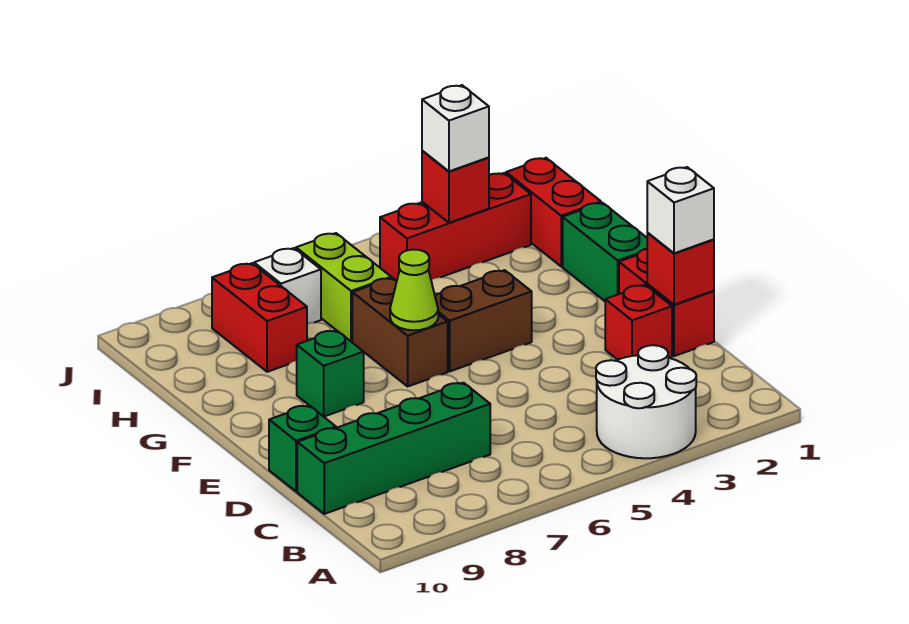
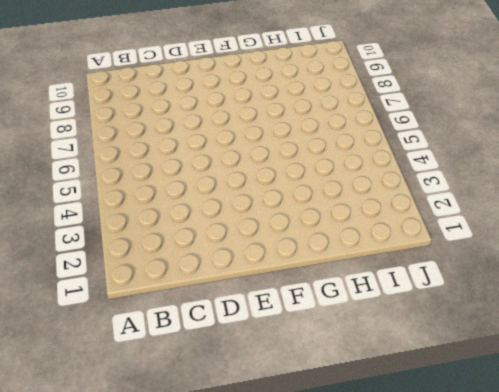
none -> white 2x2 round brick [596,345,696,458]
none -> green 1x4 brick [297,383,490,514]
none -> red 1x2 brick [619,249,714,356]

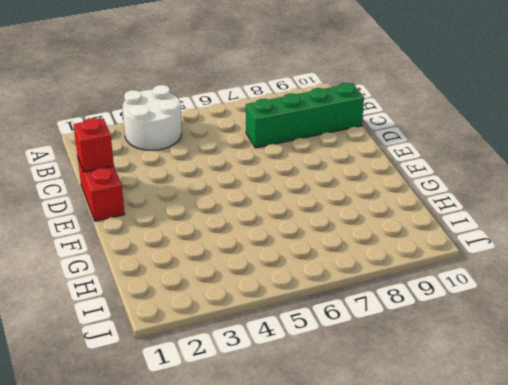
none -> red 1x1 brick [605,285,672,360]
none -> green 1x1 brick [269,405,336,492]
none -> green 1x2 brick [563,203,647,301]

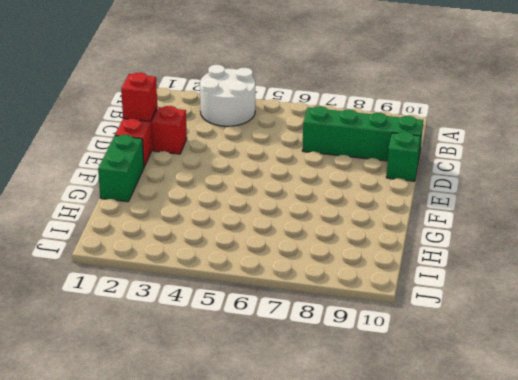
none -> brown 1x2 brick [435,270,532,371]
none -> brown 1x2 brick [352,278,448,386]
none -> green 1x1 brick [297,330,364,417]

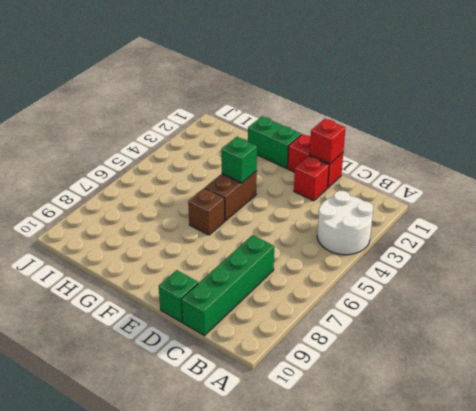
green 1x1 brick [221,137,257,183] -> green 1x1 brick moved to [297,330,364,417]
brown 1x1 brick [188,188,225,235] -> brown 1x2 brick [352,278,448,386]
none -> red 1x2 brick [506,158,601,266]
none -> lime 1x2 brick [296,233,391,342]
none -> red 1x2 brick [212,263,307,372]

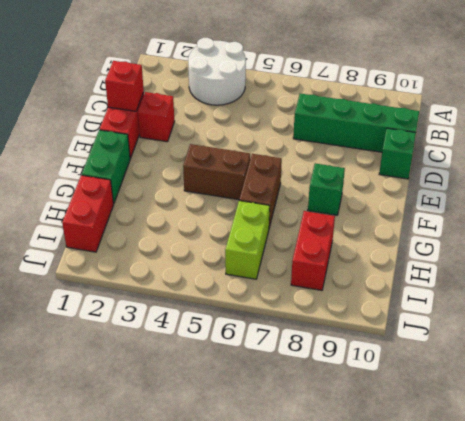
none -> red 1x3 brick [380,173,531,281]
none -> white 1x1 brick [254,248,321,324]
none -> lime 1x1 cone [390,250,438,330]

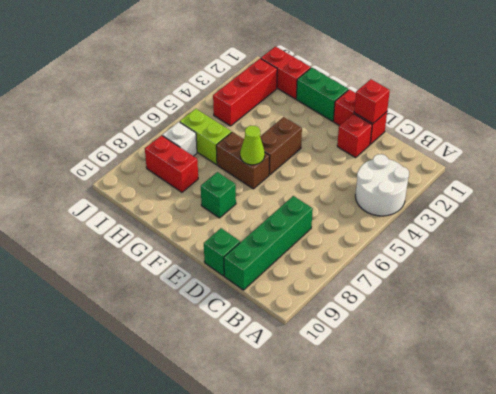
none -> red 1x1 brick [422,151,489,223]
none -> white 1x1 brick [647,167,714,253]
none -> white 1x1 brick [422,85,489,171]

